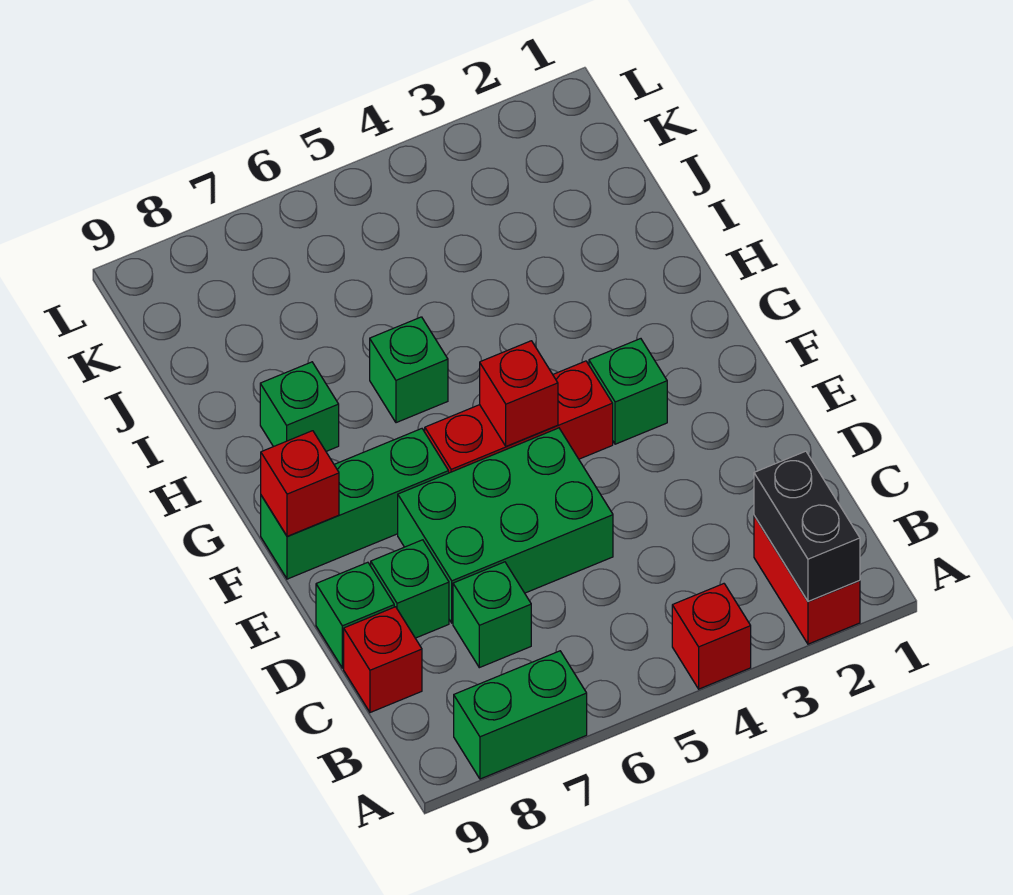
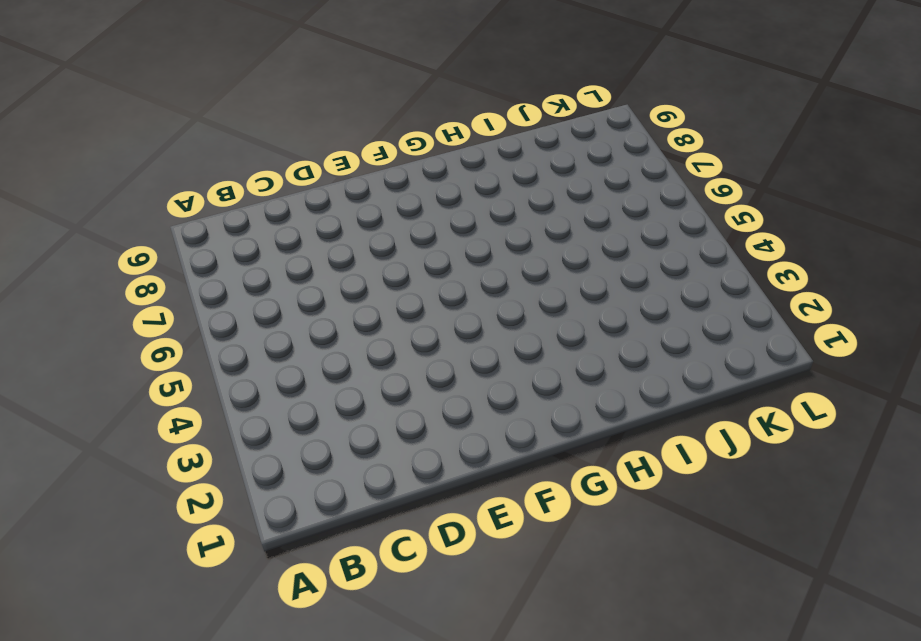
none -> red 1x2 brick [754,516,860,644]
none -> red 1x1 brick [672,584,751,689]
none -> green 1x2 brick [454,651,587,779]

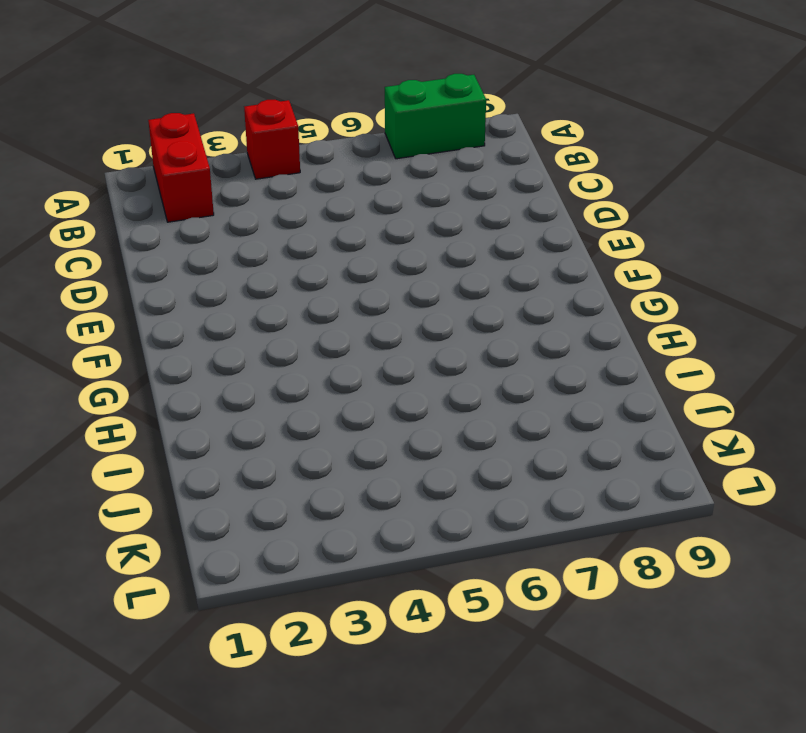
none -> green 1x1 brick [453,562,531,668]
none -> red 1x1 brick [344,607,422,713]
none -> green 2x3 brick [398,428,613,623]

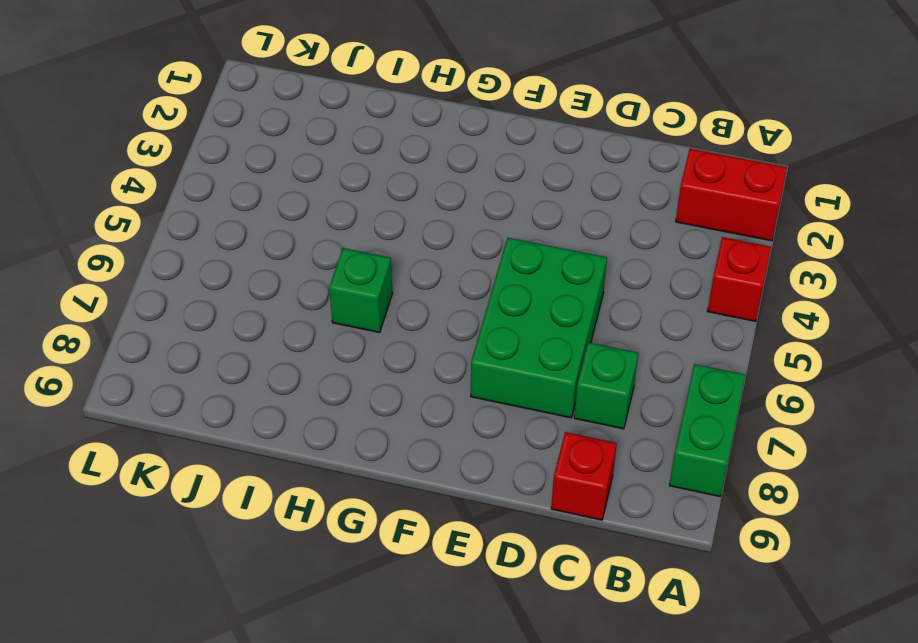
none -> green 1x1 brick [371,540,449,638]
none -> green 1x1 brick [316,562,394,668]
none -> green 1x1 brick [589,339,667,444]

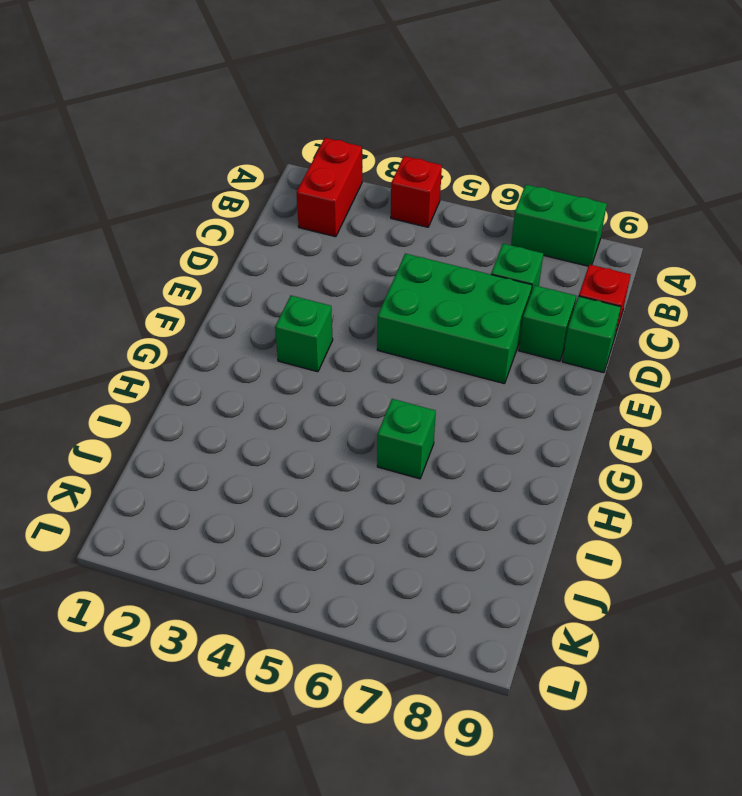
none -> red 1x3 brick [425,361,613,473]
none -> green 1x3 brick [261,429,449,579]
none -> green 1x1 brick [260,362,339,451]

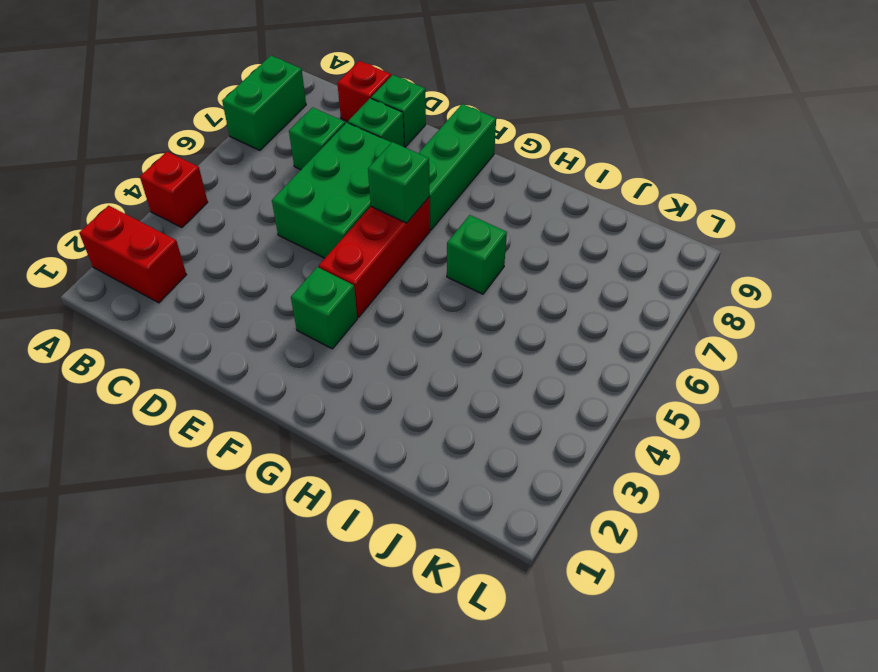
green 1x1 brick [368,142,429,223] -> green 1x1 brick moved to [260,362,339,451]
none -> black 1x2 brick [754,451,860,601]
none -> red 1x1 brick [480,341,558,446]
none -> red 1x1 brick [261,431,339,537]

